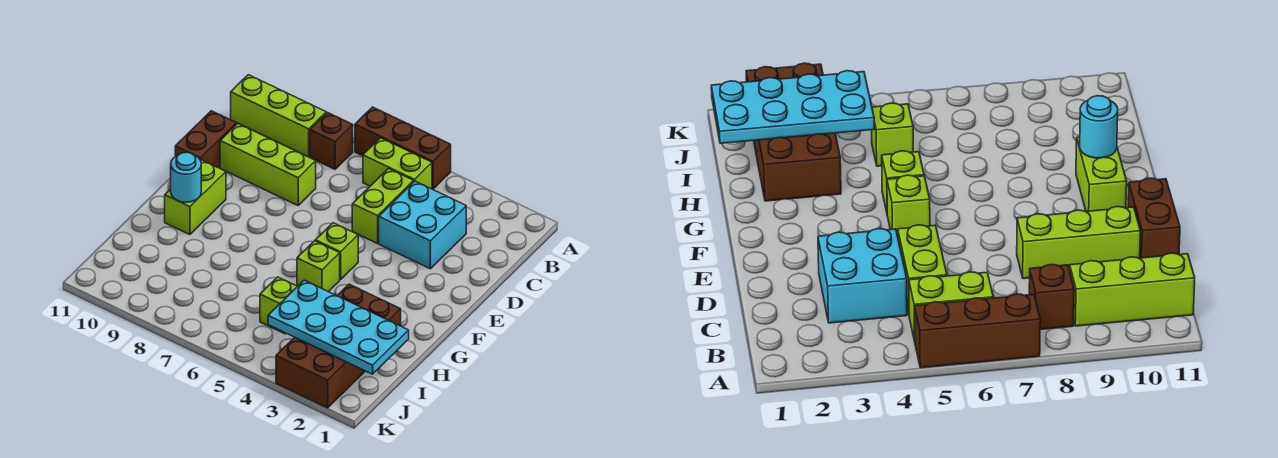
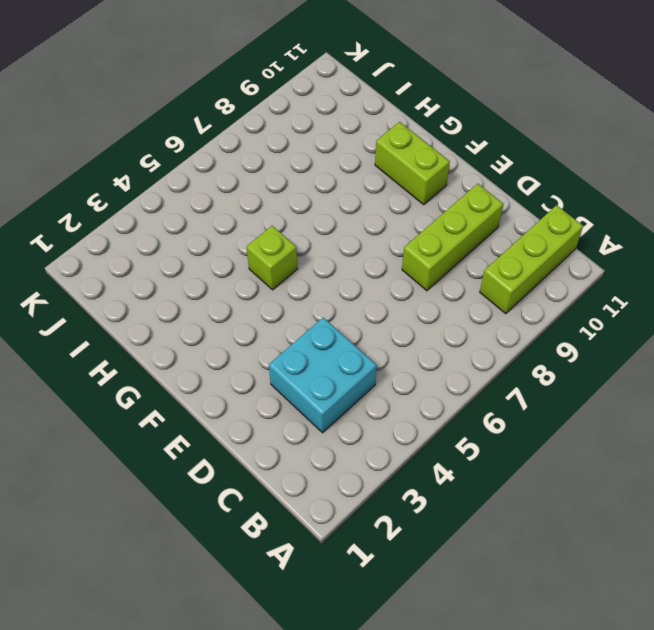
none -> brown 1x3 brick [355,107,451,189]
none -> lime 1x2 brick [363,138,432,189]
none -> brown 1x1 brick [310,113,353,169]

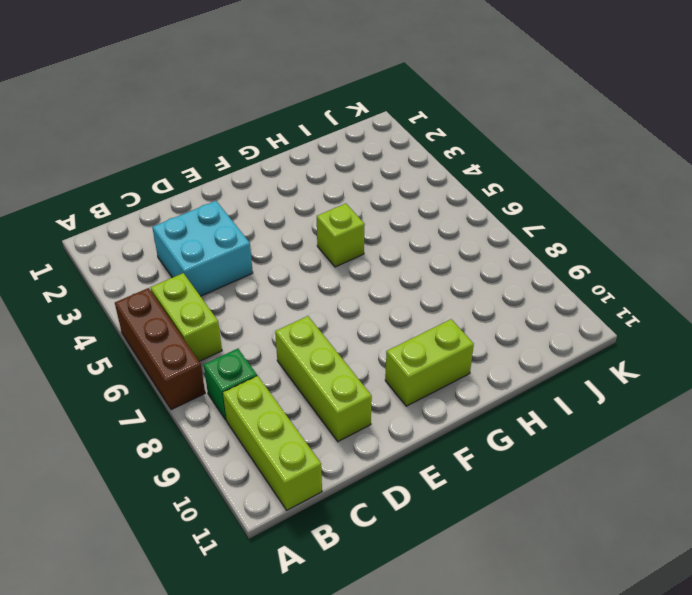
green 1x1 brick [204,349,257,420] -> brown 1x1 brick [310,113,353,169]
none -> lime 1x2 brick [352,169,414,243]
none -> brown 1x2 brick [175,111,236,168]
none -> lime 1x1 brick [315,223,358,280]

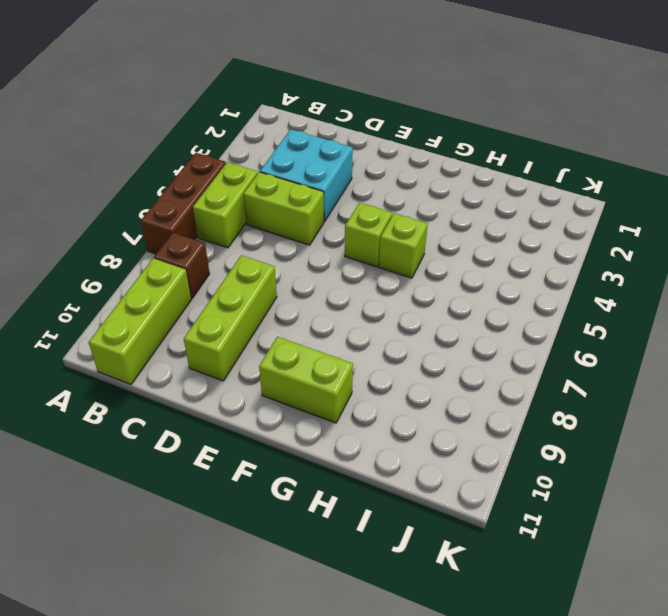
none -> brown 1x2 brick [175,111,236,168]
none -> brown 2x4 brick [276,284,401,408]
none -> lime 1x1 brick [260,277,297,334]

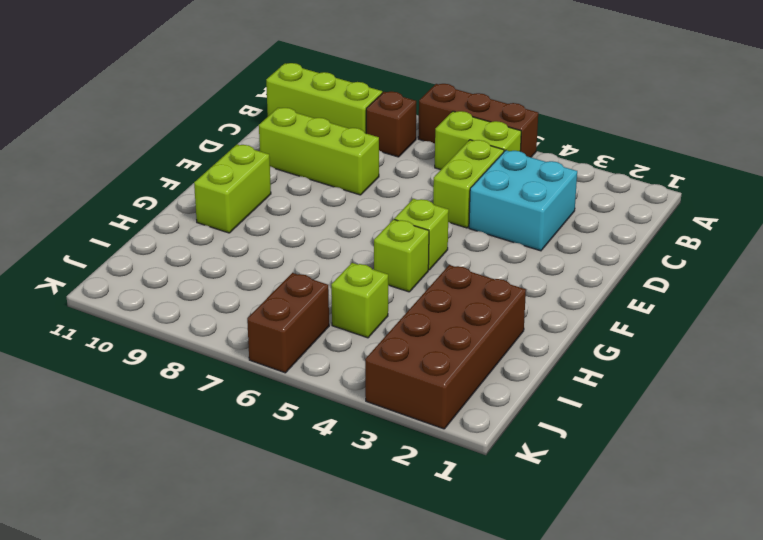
brown 1x2 brick [247,273,329,373] -> brown 1x2 brick moved to [175,111,236,168]
none -> cyan 1x1 round brick [171,152,201,202]
none -> cyan 2x4 plate [268,280,409,374]

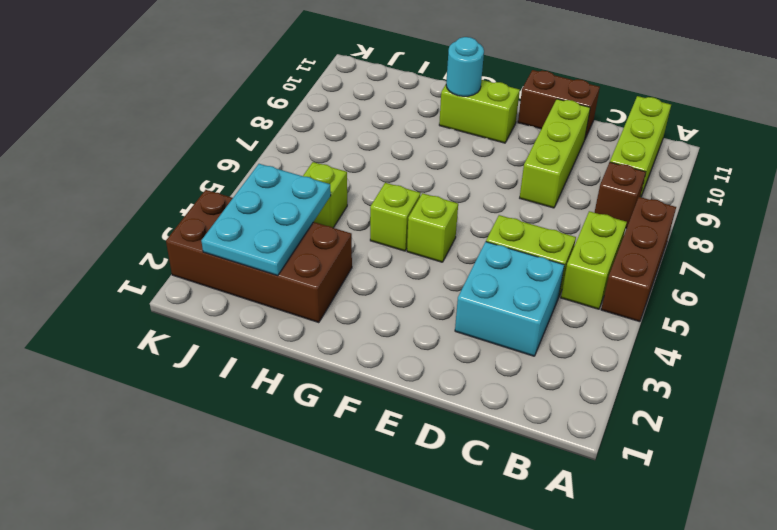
cyan 2x3 plate [201,164,331,276] -> cyan 2x4 plate [268,280,409,374]

